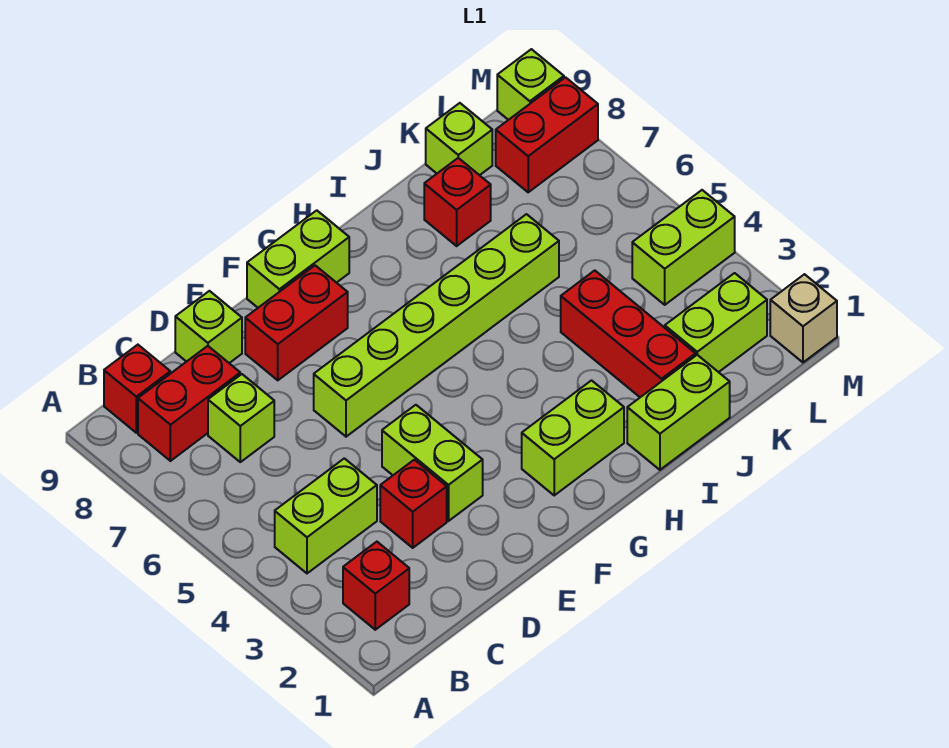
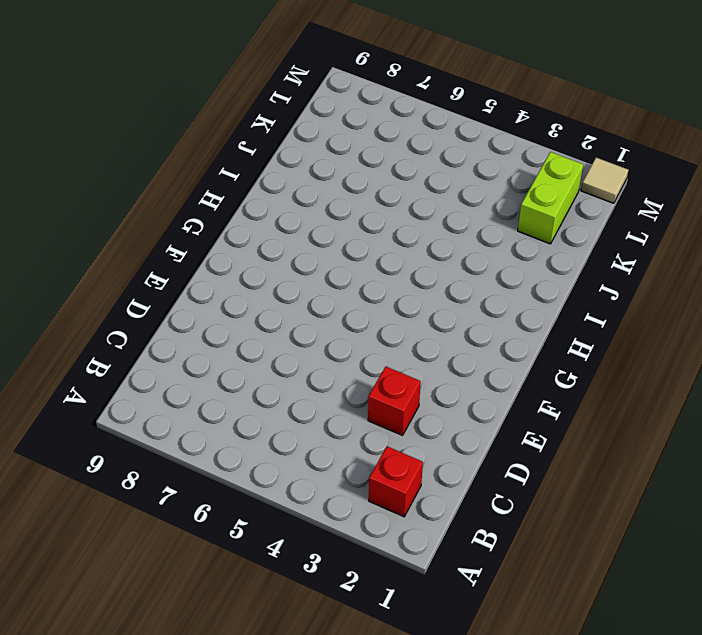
tan 1x1 tile [581,158,628,203] -> tan 1x1 brick [770,274,837,362]
none -> lime 1x2 brick [275,458,377,573]
none -> red 1x2 brick [138,346,240,461]
none -> red 1x1 brick [104,345,170,433]

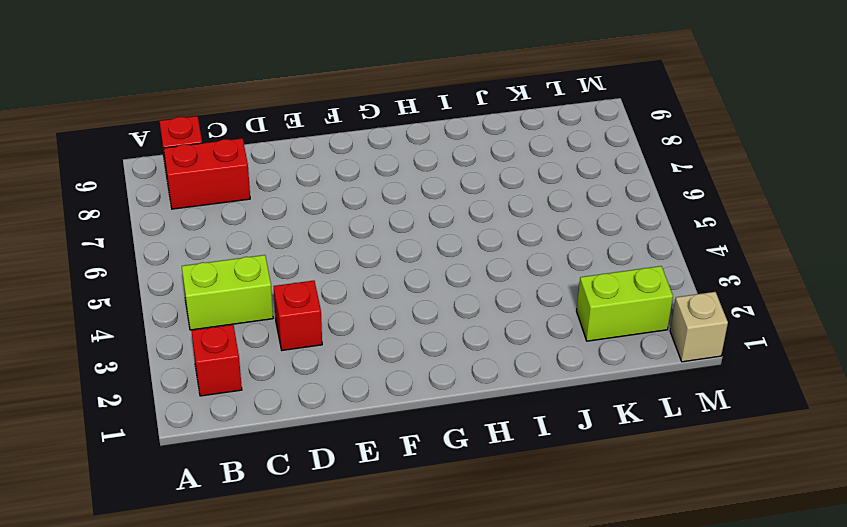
none -> lime 1x1 brick [208,374,274,462]
none -> lime 1x1 brick [175,291,242,363]
none -> lime 1x2 brick [382,405,483,521]

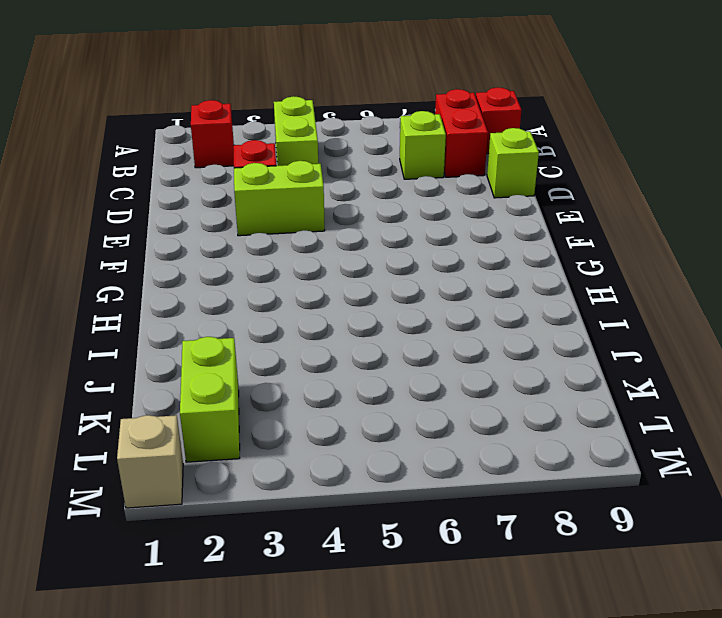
none -> lime 1x6 brick [314,214,559,437]
none -> red 1x2 brick [245,265,348,380]
none -> lime 1x2 brick [247,210,349,308]

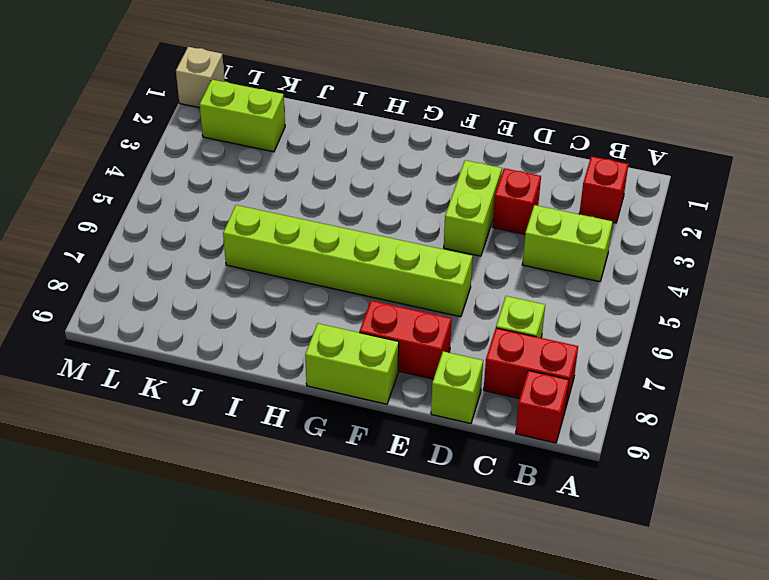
none -> lime 1x2 brick [522,381,624,495]
none -> lime 1x2 brick [627,355,730,470]
none -> red 1x3 brick [561,270,696,397]

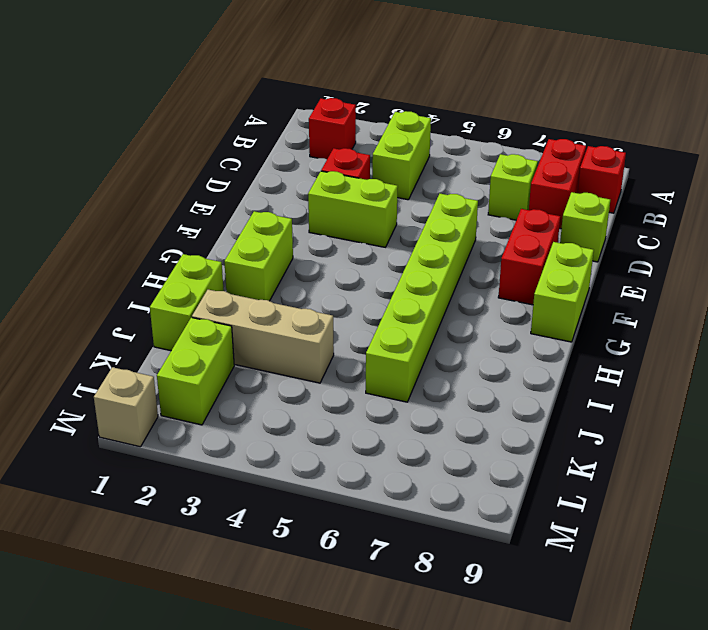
tan 1x3 brick [192,290,334,383] -> red 1x3 brick [561,270,696,397]
none -> red 1x1 brick [424,158,491,246]
none -> lime 1x1 brick [426,103,492,175]
none -> lime 1x2 brick [632,190,735,305]

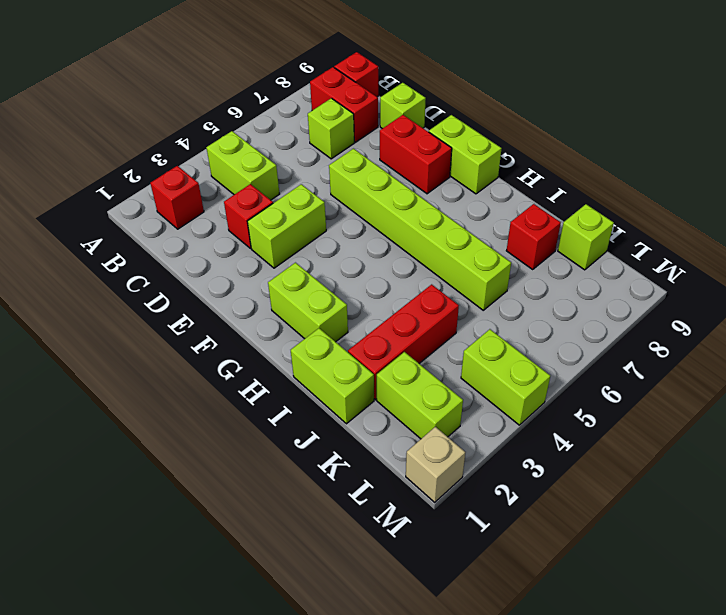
none -> red 1x2 brick [496,77,598,192]
none -> lime 1x1 brick [497,49,564,120]

